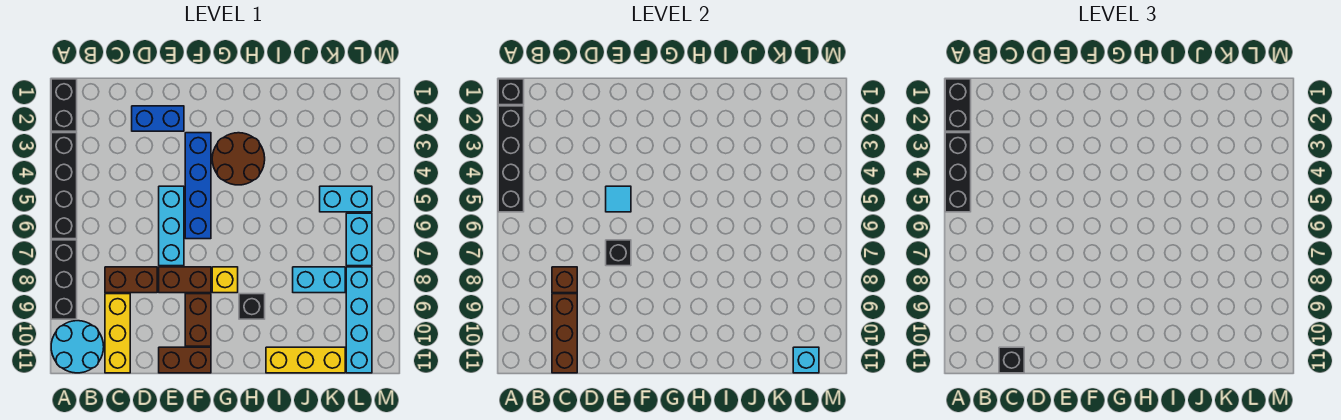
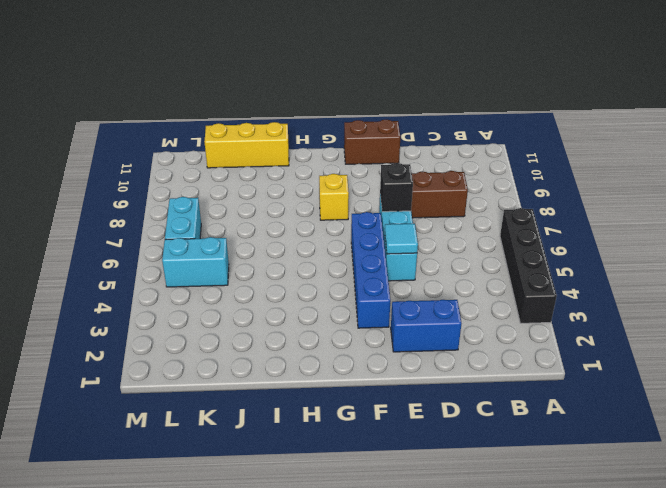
none -> black 1x2 brick [51,79,77,131]
none -> black 1x3 brick [51,240,77,319]
none -> cyan 2x2 round brick [51,321,104,373]
none -> yellow 1x3 brick [105,294,130,373]

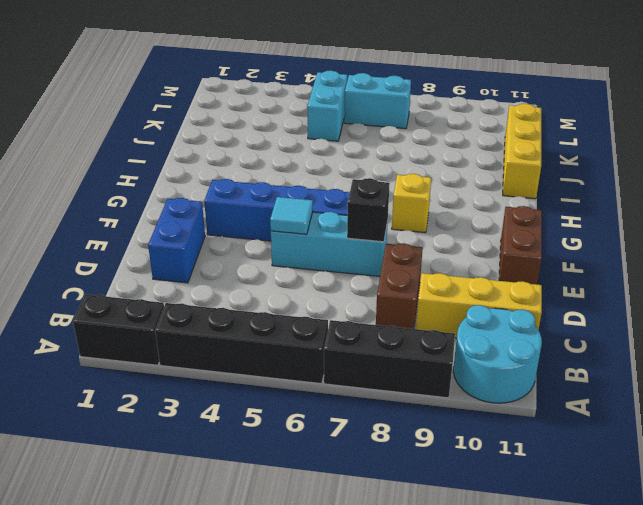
none -> brown 1x2 brick [159,267,211,293]
none -> brown 1x2 brick [185,294,211,346]
none -> brown 2x2 round brick [212,133,265,185]
none -> black 1x1 brick [239,294,265,319]

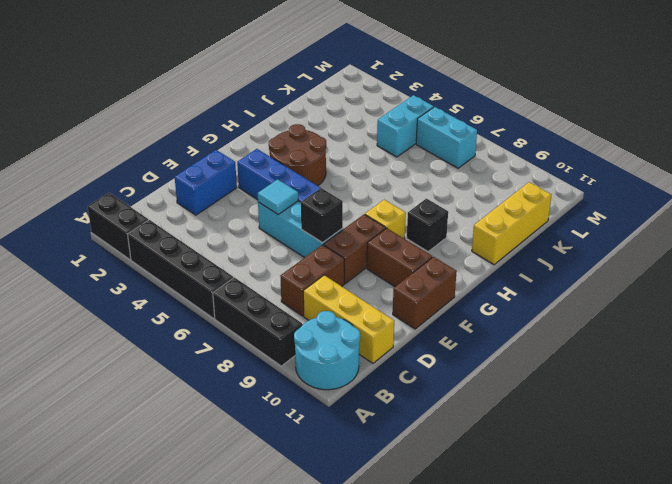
none -> cyan 1x2 brick [293,267,345,293]
none -> cyan 1x4 brick [346,267,372,373]
none -> black 1x1 brick [498,79,524,105]
none -> black 1x4 brick [498,106,524,212]

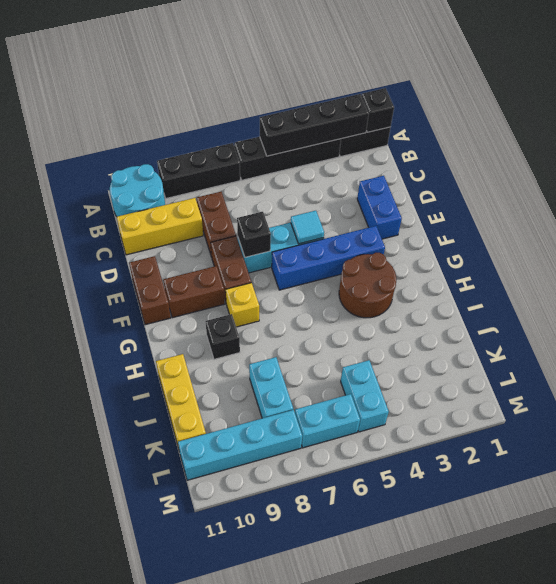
none -> brown 1x1 brick [552,267,577,293]
none -> brown 1x3 brick [552,294,577,373]
none -> cyan 1x1 brick [793,347,819,373]
none -> black 1x2 brick [945,79,971,131]

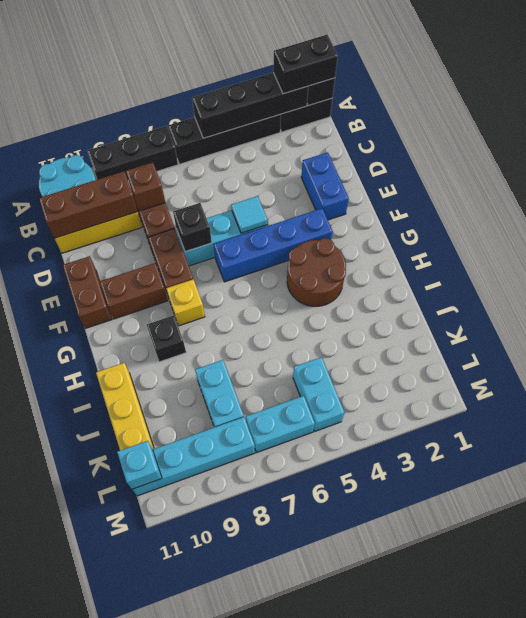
none -> black 1x3 brick [945,133,971,212]
none -> black 1x1 brick [999,347,1024,373]

